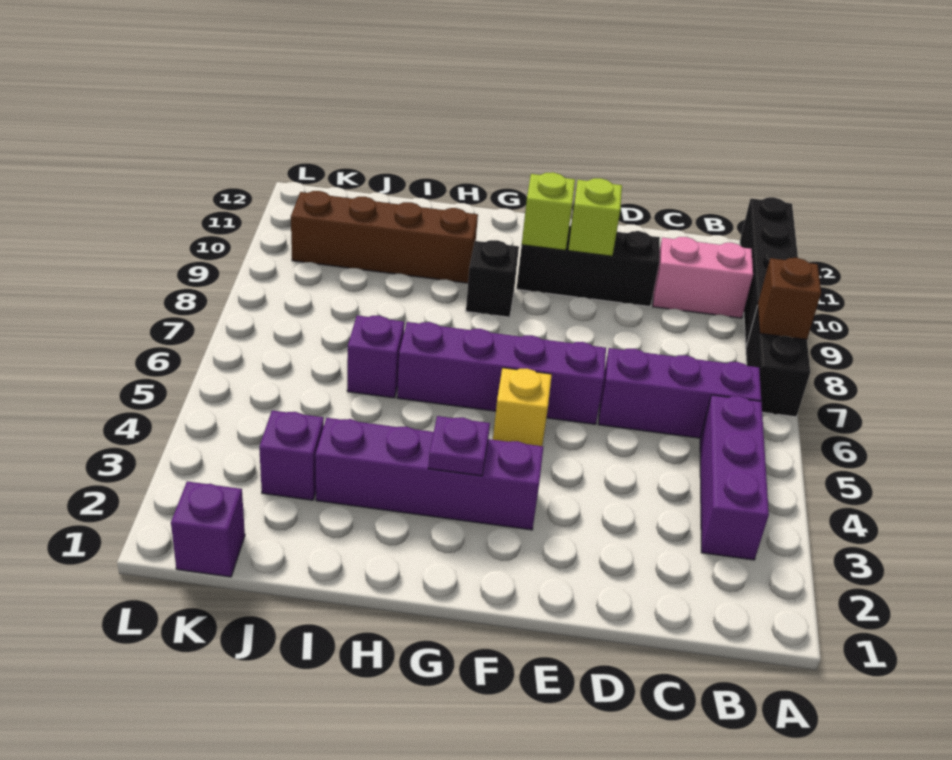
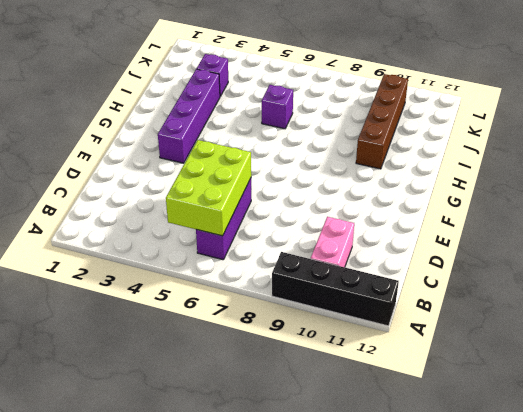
lime 2x3 brick [166,140,251,236] -> none
none -> black 1x2 brick [746,306,810,417]
none -> purple 1x3 brick [700,395,769,560]
none -> black 1x3 brick [517,226,660,306]

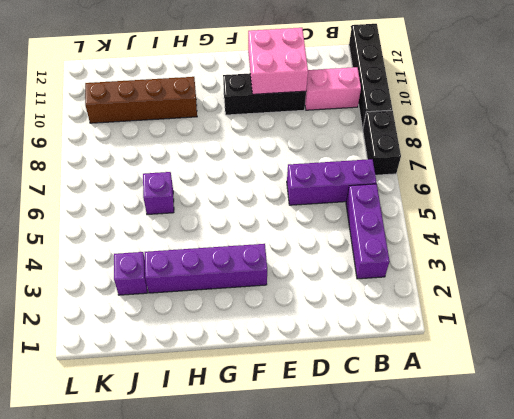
pink 2x2 brick [248,28,308,94] -> lime 1x1 brick [568,178,622,256]
none -> purple 1x4 brick [397,322,606,424]
none -> yellow 1x1 brick [493,368,552,446]
none -> black 1x1 brick [466,240,519,317]

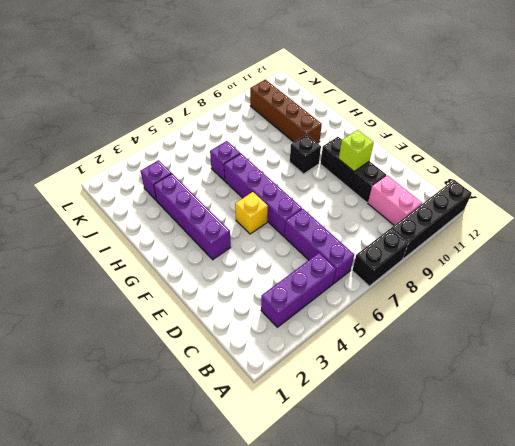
none -> purple 1x1 brick [171,481,245,577]
none -> brown 1x1 brick [758,258,821,340]
none -> lime 1x1 brick [522,172,575,250]

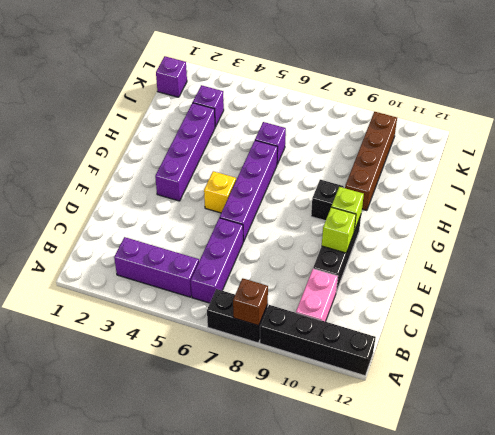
none -> purple 1x1 plate [428,416,490,476]

